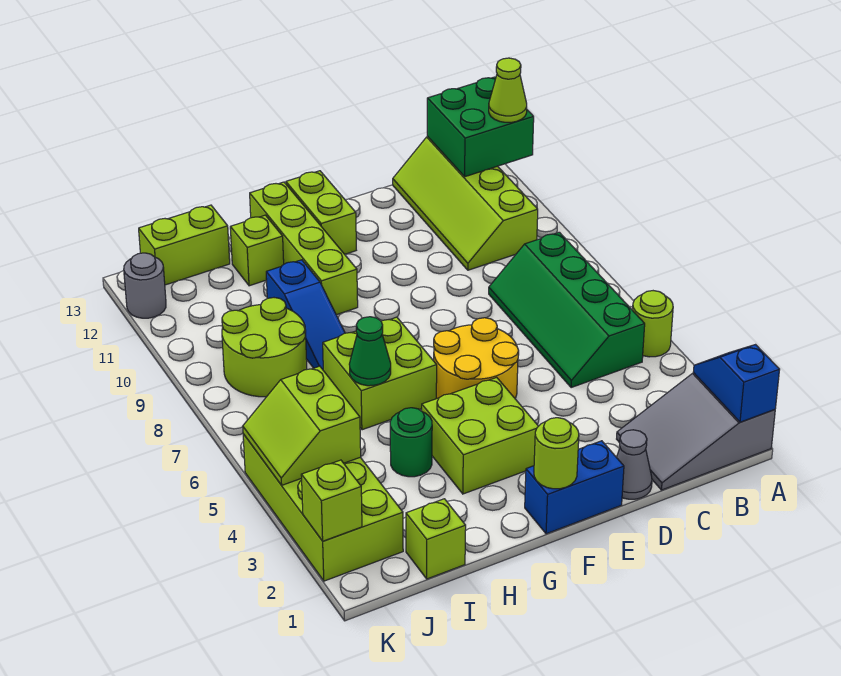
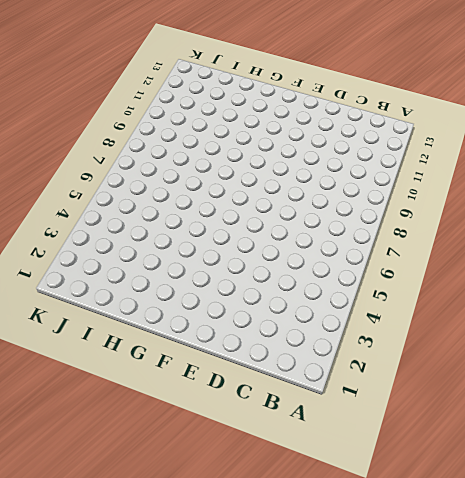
none -> grey 2x3 slope [617,373,775,490]
none -> lime 1x1 round brick [633,291,673,357]
none -> green 2x4 slope [489,232,645,388]

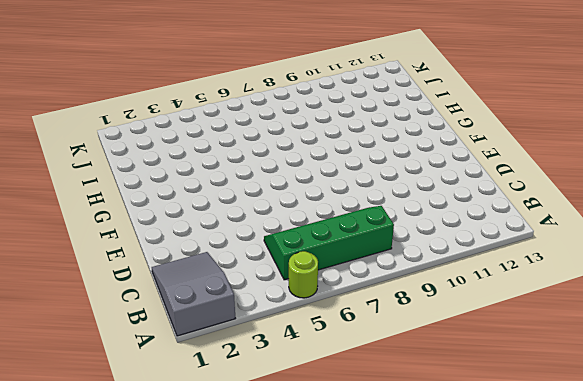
none -> lime 2x4 slope [393,137,538,270]
none -> grey 1x1 cone [616,430,652,499]
none -> blue 1x2 brick [525,441,624,534]

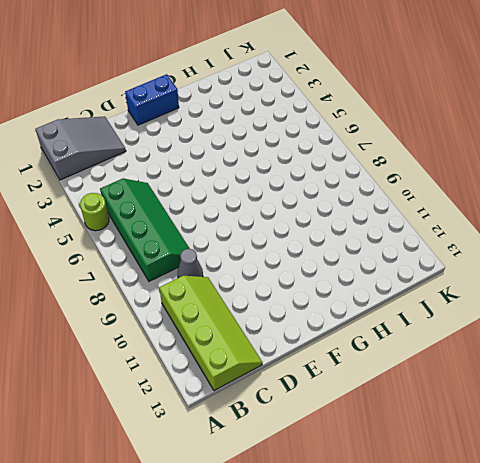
grey 1x1 cone [178,249,203,278] -> grey 1x1 cone moved to [616,430,652,499]
none -> yellow 2x2 round brick [433,318,519,399]
none -> lime 2x2 brick [422,377,538,494]
none -> lime 1x2 brick [286,171,356,254]

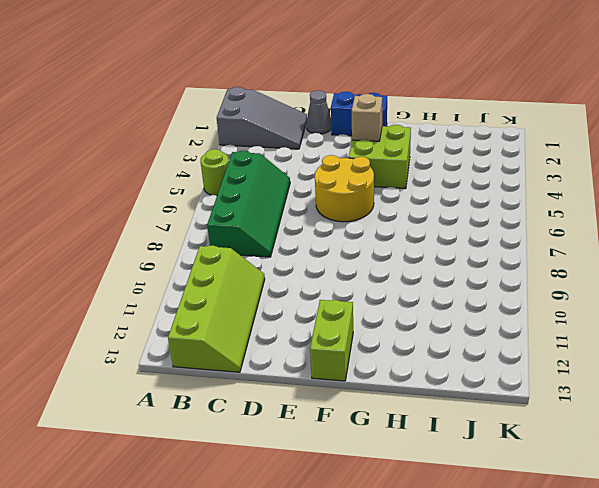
tan 1x1 brick [352,94,382,141] -> none
none -> lime 2x2 brick [323,317,437,430]
none -> lime 1x4 brick [250,182,358,315]
none -> green 1x1 round brick [390,408,432,477]

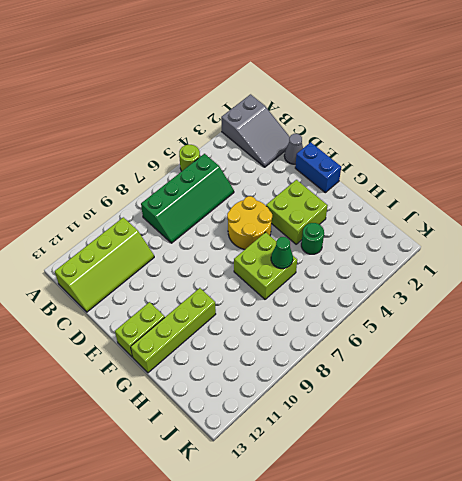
none -> blue 1x3 slope [266,260,345,369]
none -> lime 1x1 brick [230,215,284,286]
none -> lime 1x1 brick [406,499,466,579]

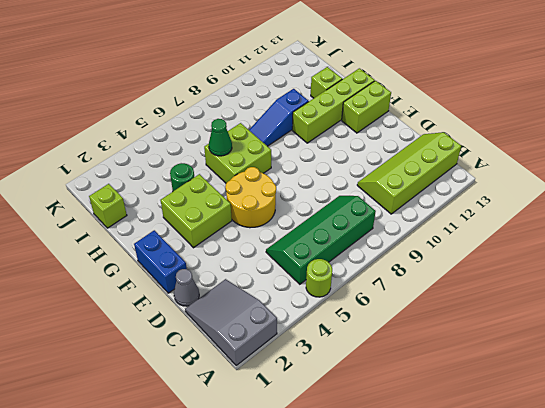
none -> lime 2x2 round brick [222,298,307,397]
none -> lime 1x2 brick [139,205,230,285]
none -> lime 2x4 brick [243,434,403,581]

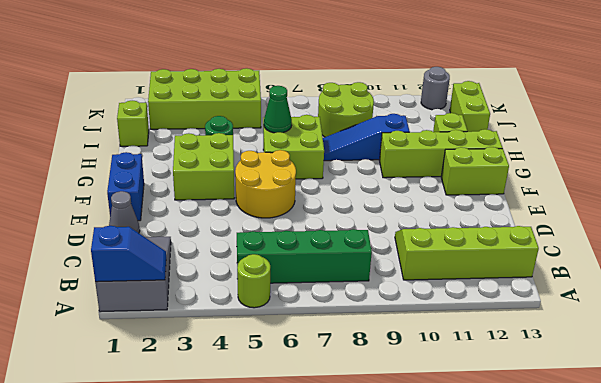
none -> green 2x2 brick [427,77,534,177]
none -> lime 1x1 round brick [534,418,579,489]
none -> lime 2x2 slope [243,366,361,485]

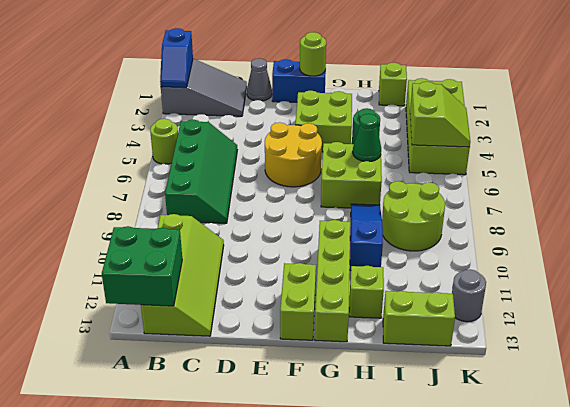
none -> lime 1x1 brick [301,460,362,541]
none -> lime 1x1 cone [489,58,527,122]

